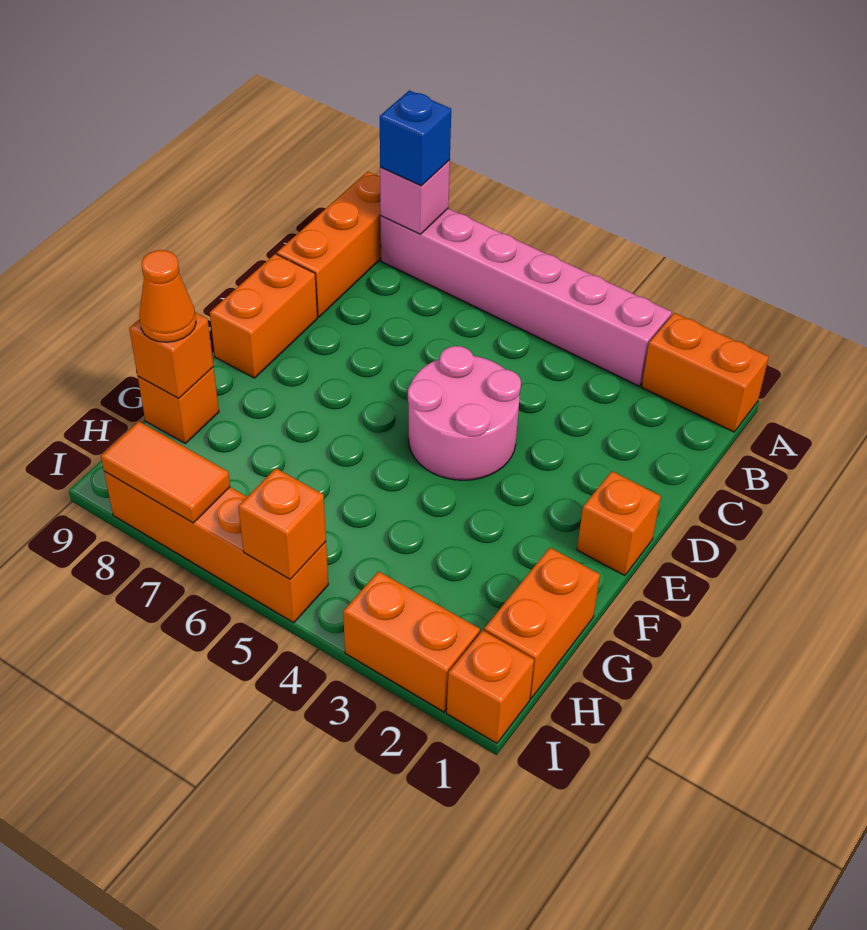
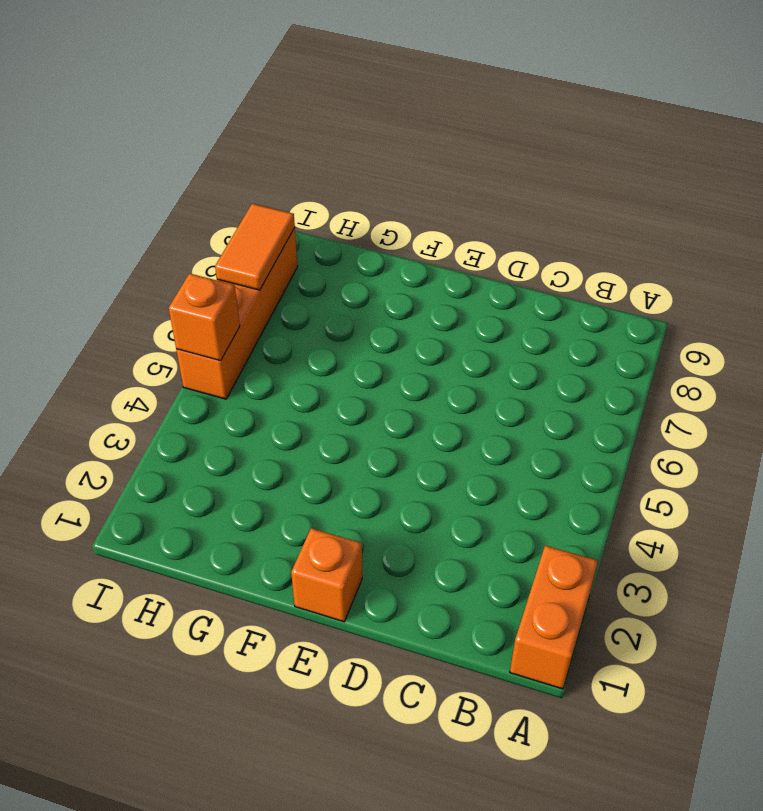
none -> pink 1x6 brick [381,209,672,386]
none -> orange 1x3 brick [277,171,381,317]
none -> pink 2x2 round brick [408,346,521,480]

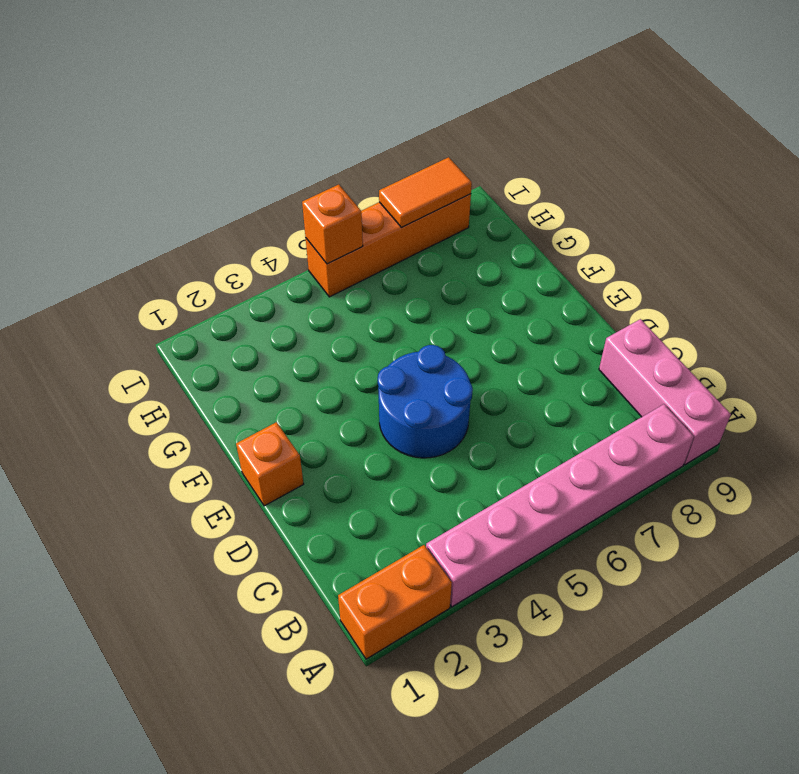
pink 1x3 brick [599,319,731,465] -> orange 1x3 brick [277,171,381,317]
blue 2x2 round brick [378,345,473,458] -> pink 2x2 round brick [408,346,521,480]
none -> orange 1x2 brick [210,254,317,378]
none -> orange 1x2 brick [484,548,600,699]
none -> orange 1x1 brick [138,367,219,444]

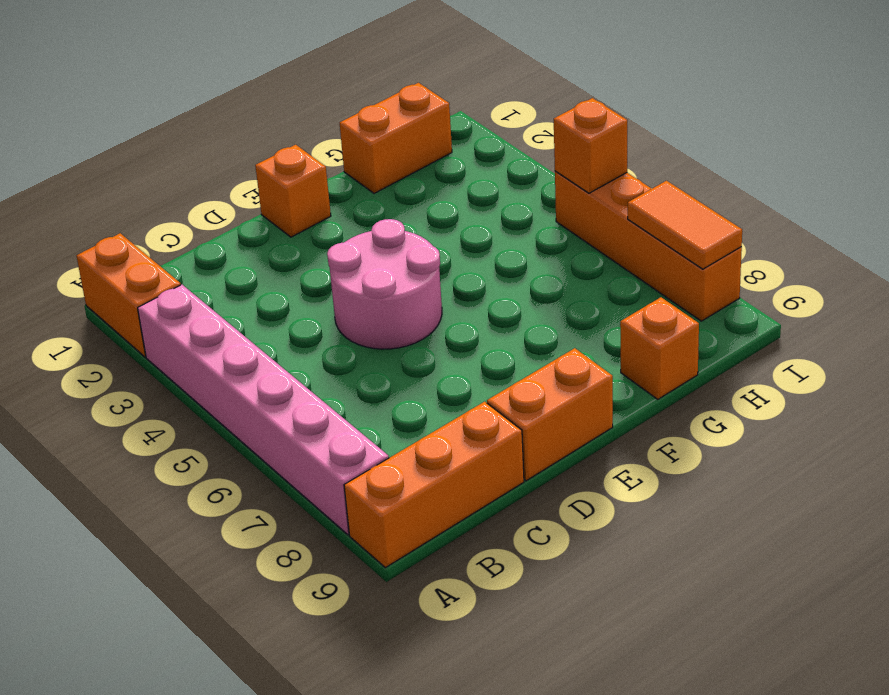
none -> orange 1x1 brick [447,630,534,743]
none -> orange 1x2 brick [343,571,480,712]
none -> pink 1x1 brick [380,160,450,234]

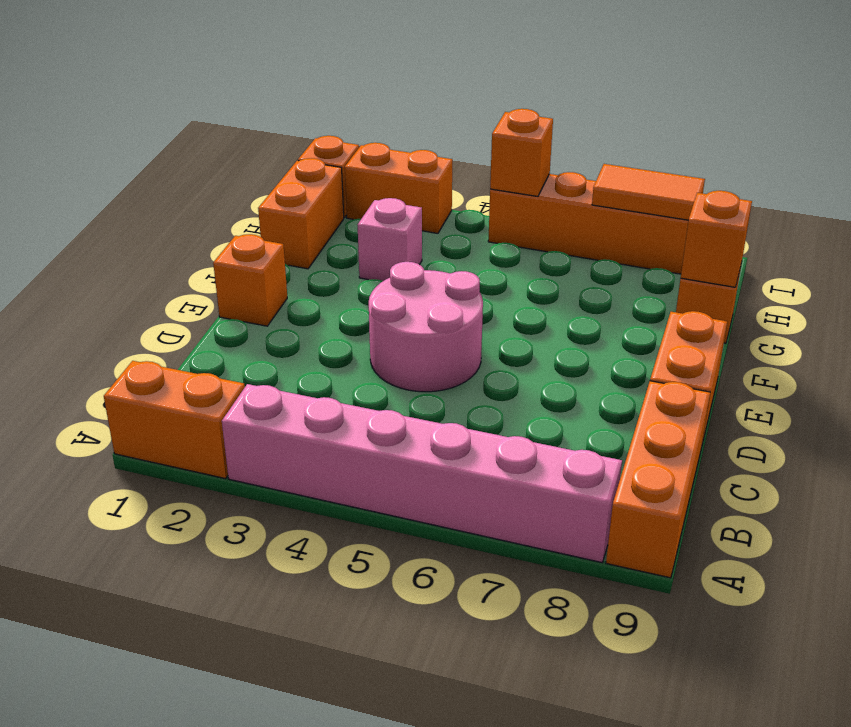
pink 1x1 brick [358,198,422,281] -> pink 1x1 brick moved to [380,160,450,234]
none -> blue 1x1 brick [380,90,451,186]
none -> orange 1x1 cone [139,250,196,342]

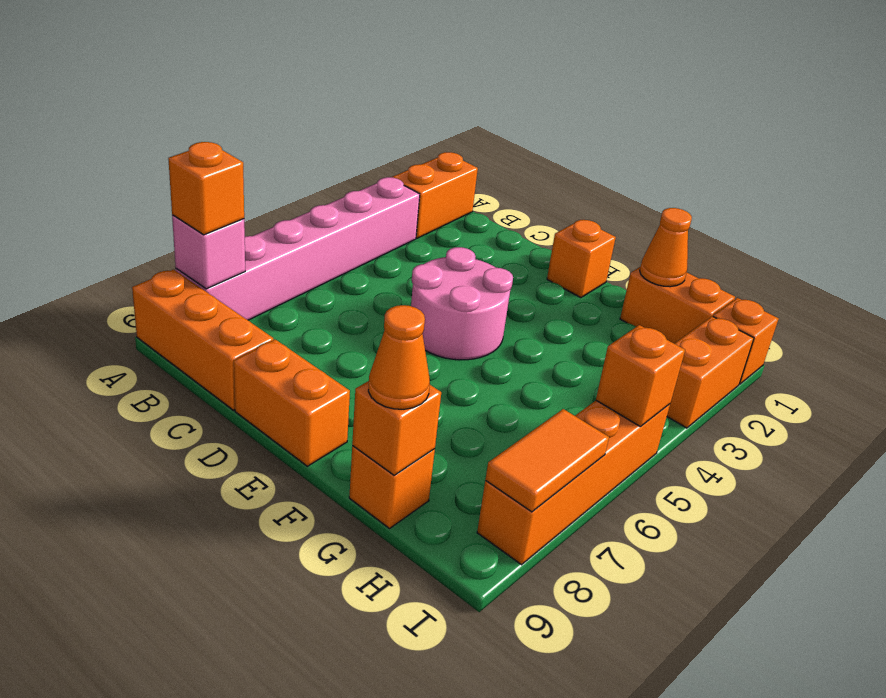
orange 1x1 brick [168,142,244,235] -> blue 1x1 brick [380,90,451,186]
orange 1x1 cone [640,208,692,287] -> none

